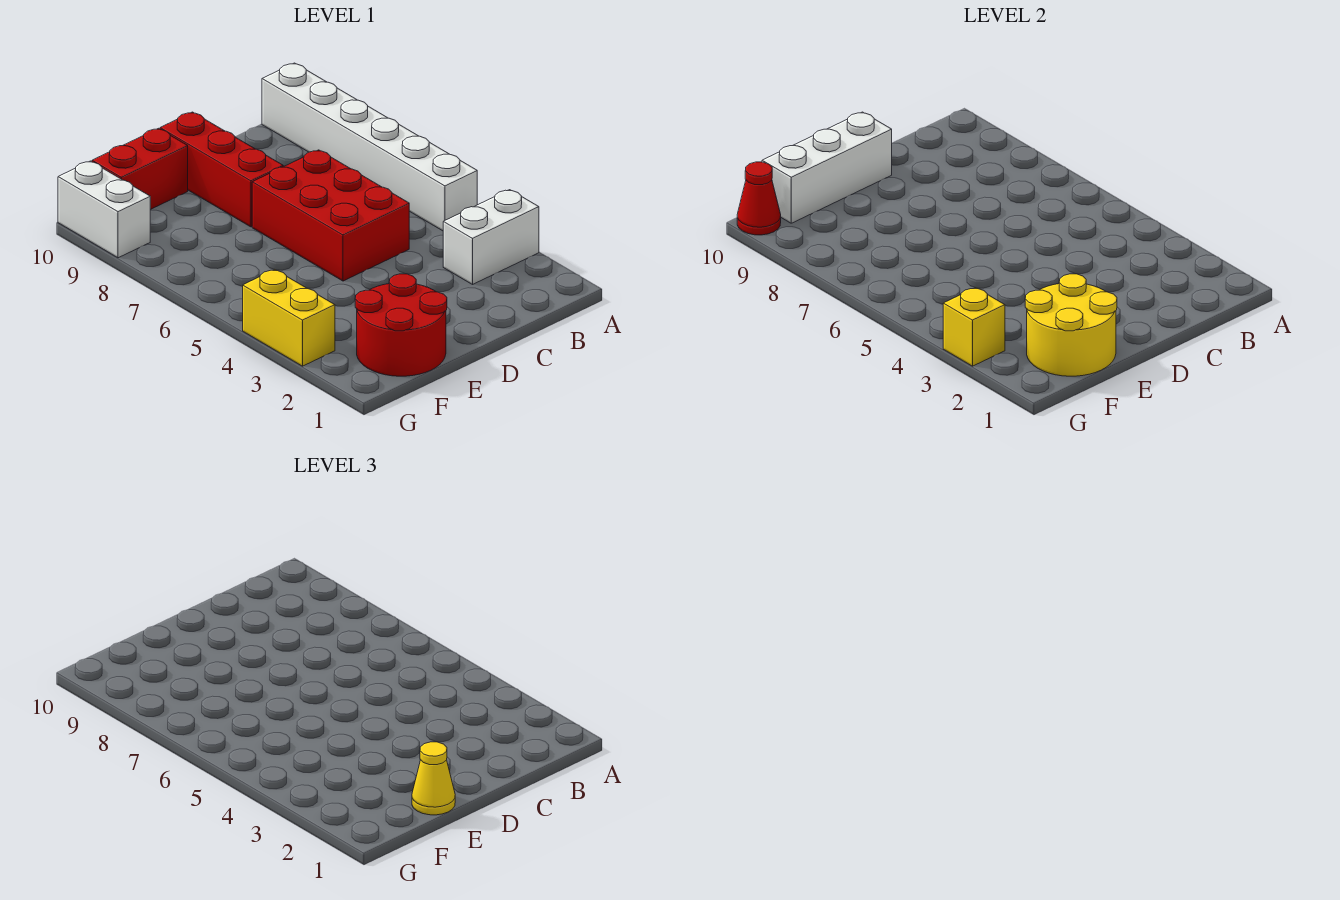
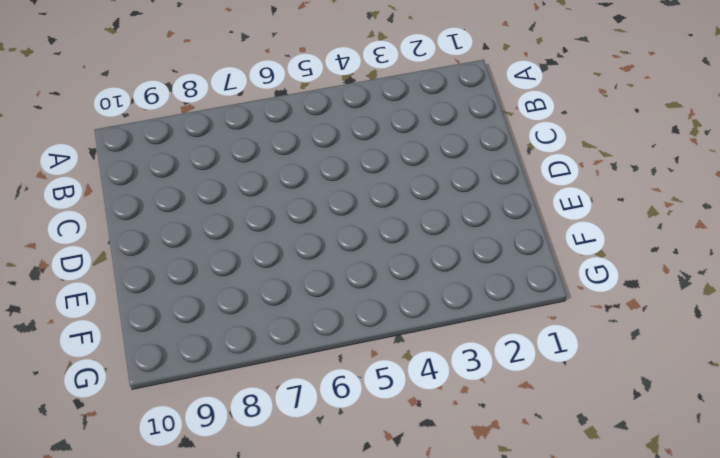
none -> white 1x2 brick [443,190,539,284]
none -> white 1x6 brick [262,63,477,231]
none -> red 2x3 brick [252,150,409,281]

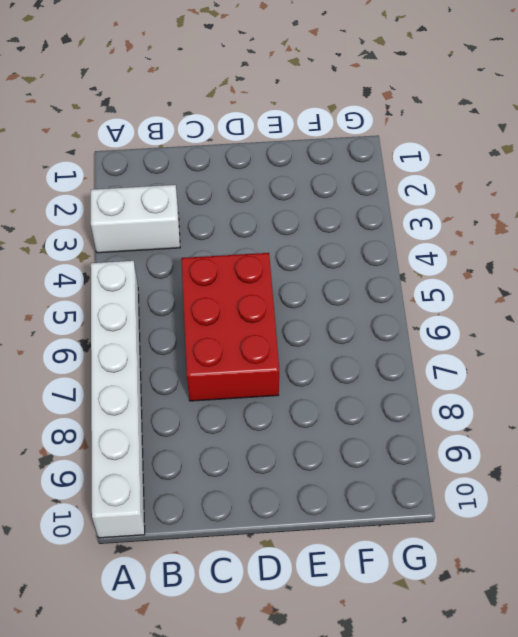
none -> red 1x3 brick [160,112,284,227]
none -> red 2x2 round brick [355,274,447,376]
none -> red 1x2 brick [92,128,188,210]

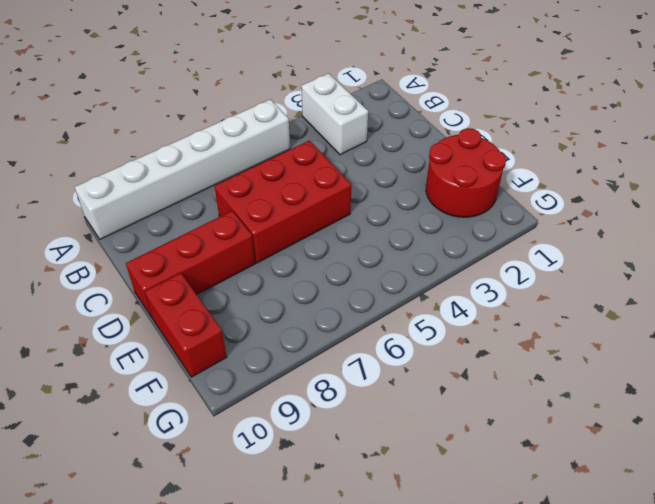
none -> yellow 1x2 brick [243,270,335,366]
none -> white 1x2 brick [58,161,150,258]
none -> white 1x3 brick [762,112,892,223]

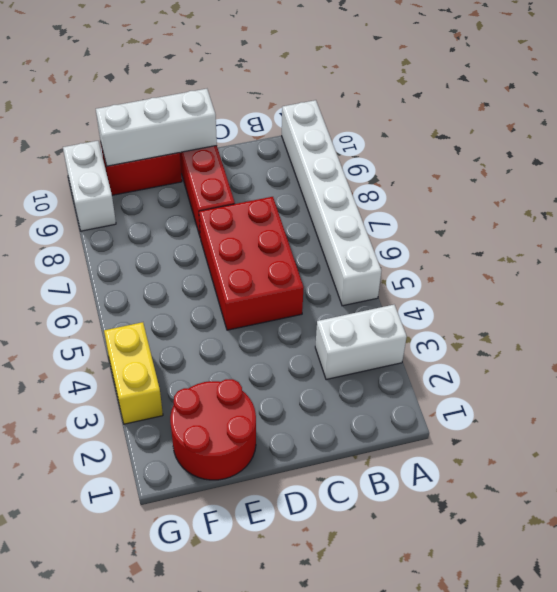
none -> yellow 2x2 round brick [1025,274,1117,376]
none -> yellow 1x1 brick [943,288,1005,366]
none -> red 1x1 cone [737,162,781,235]

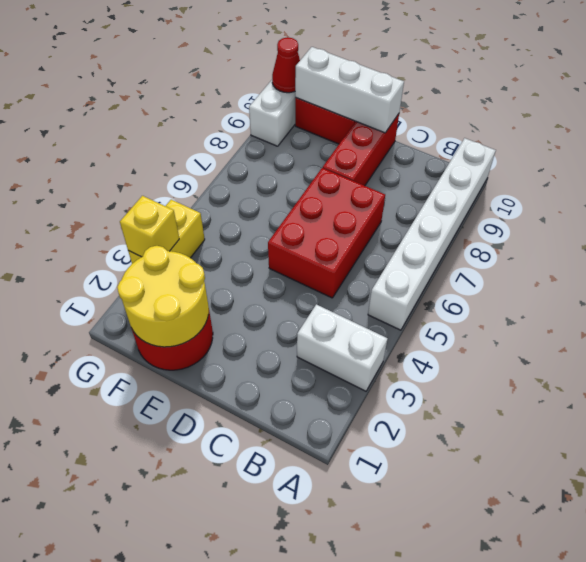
none -> yellow 1x1 cone [412,742,455,815]

